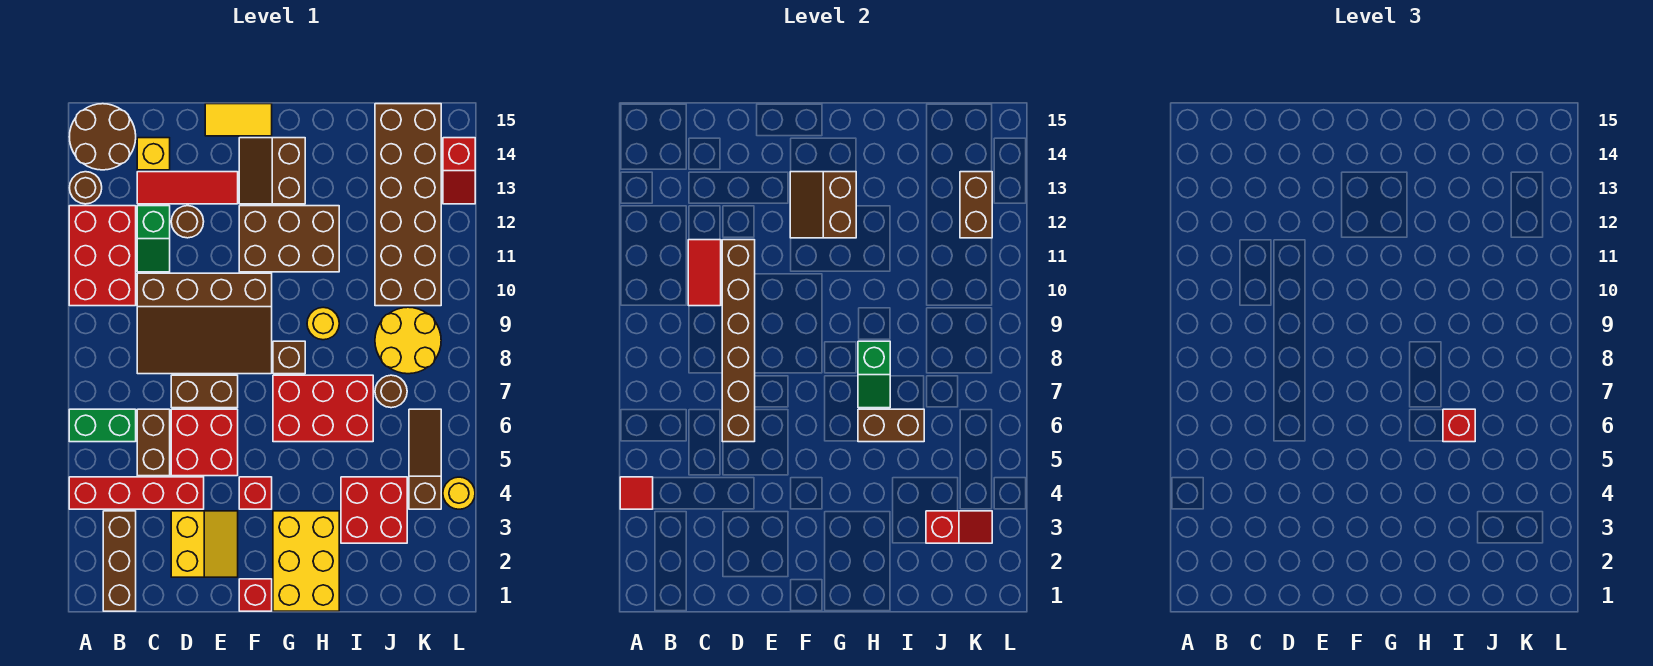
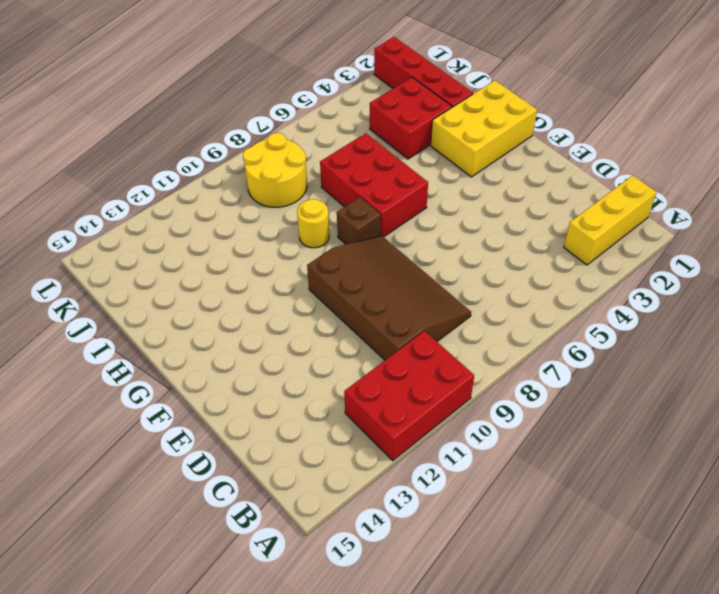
yellow 1x3 brick [564,175,657,265] -> brown 1x3 brick [103,511,136,611]
red 1x4 brick [374,37,473,107] -> red 1x4 brick moved to [69,477,204,509]
none -> green 1x2 brick [69,409,136,442]
none -> brown 1x1 round brick [70,172,102,204]
none -> brown 2x2 round brick [69,104,136,170]
none -> brown 1x2 brick [137,409,170,476]

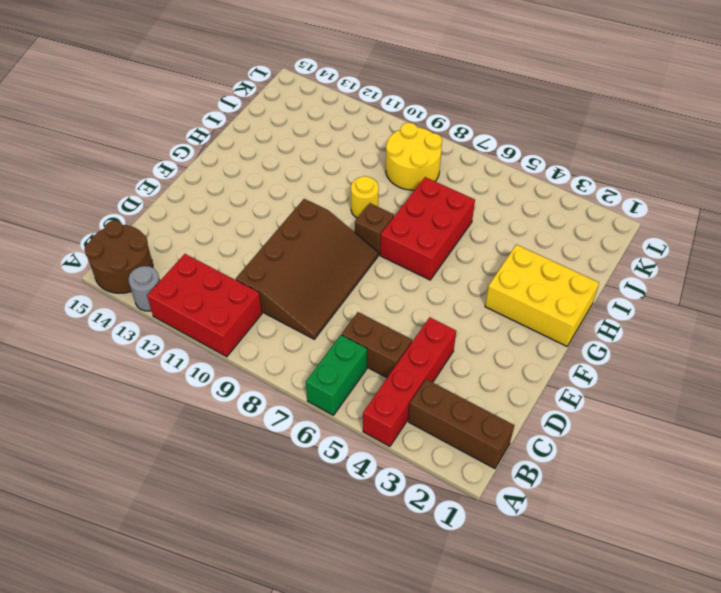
grey 1x1 round brick [129,266,160,311] -> brown 1x1 round brick [70,172,102,204]
none -> green 1x2 slope [137,206,170,272]
none -> red 1x3 tile [137,172,238,204]
none -> yellow 1x1 brick [137,138,170,170]
none -> yellow 2x2 slope [171,511,238,577]

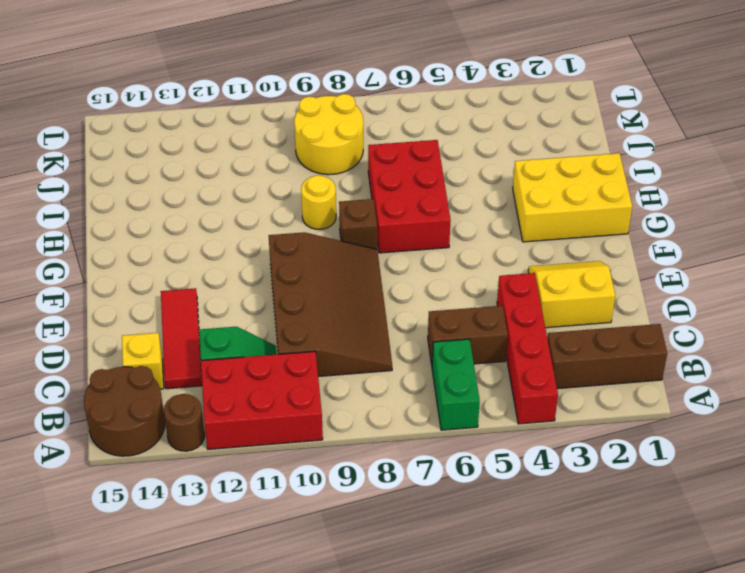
none -> red 2x2 brick [171,409,238,476]
none -> brown 1x2 brick [171,375,238,408]
none -> brown 1x1 round brick [171,206,204,238]
none -> yellow 1x2 tile [205,104,272,136]

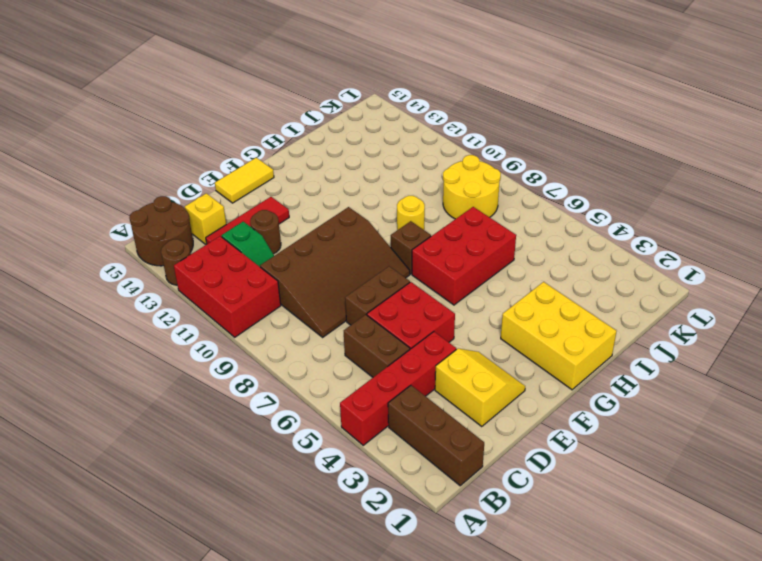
none -> green 1x2 brick [69,409,136,442]
none -> red 1x1 brick [239,579,272,611]
none -> red 1x1 brick [239,477,272,509]
none -> brown 2x3 brick [239,206,339,272]

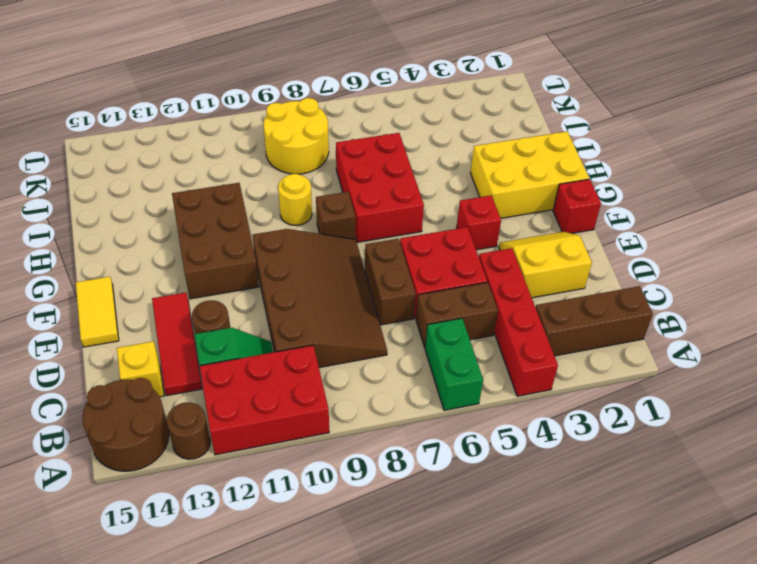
none -> brown 2x2 slope [239,138,305,204]
none -> red 2x2 brick [341,477,407,543]
none -> brown 1x1 round brick [375,375,407,408]
none -> brown 2x6 brick [375,104,441,306]

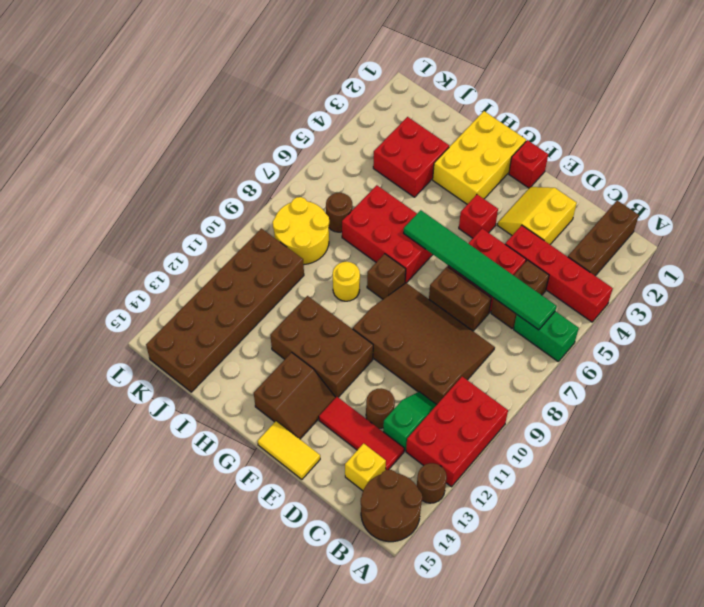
green 1x6 tile [404,210,557,330] -> brown 1x6 brick [722,240,755,442]
none -> brown 1x3 slope [409,409,441,509]
none -> yellow 1x1 round brick [443,477,475,509]
none -> red 1x2 slope [443,138,475,204]
none -> red 1x1 tile [620,477,653,509]

